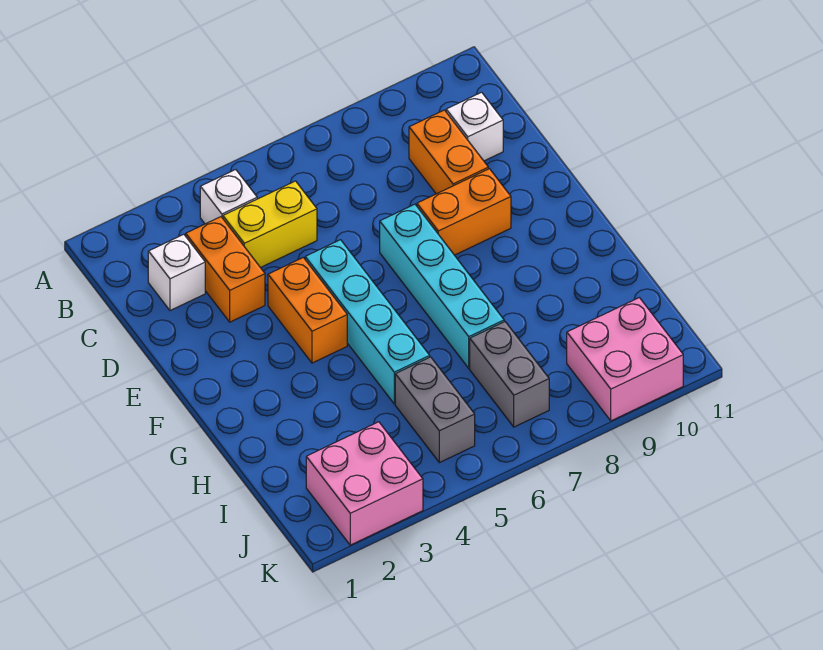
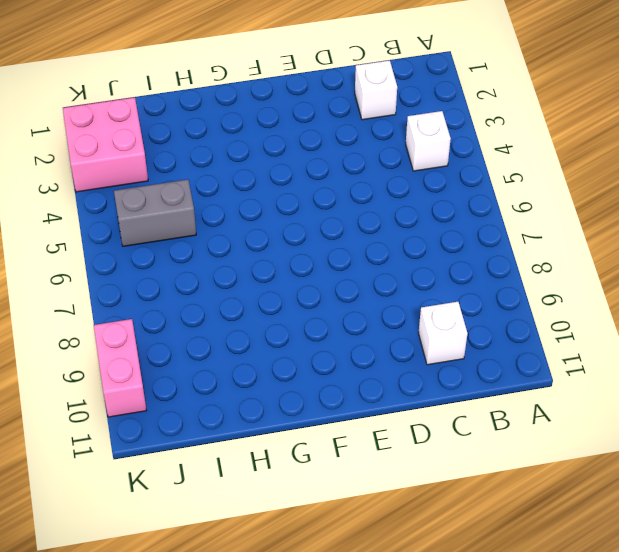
pink 1x2 brick [94,319,147,417] -> pink 2x2 brick [567,298,683,421]
none -> orange 1x2 brick [186,217,265,322]
none -> yellow 1x2 brick [223,181,317,268]
none -> orange 1x2 brick [409,110,488,194]

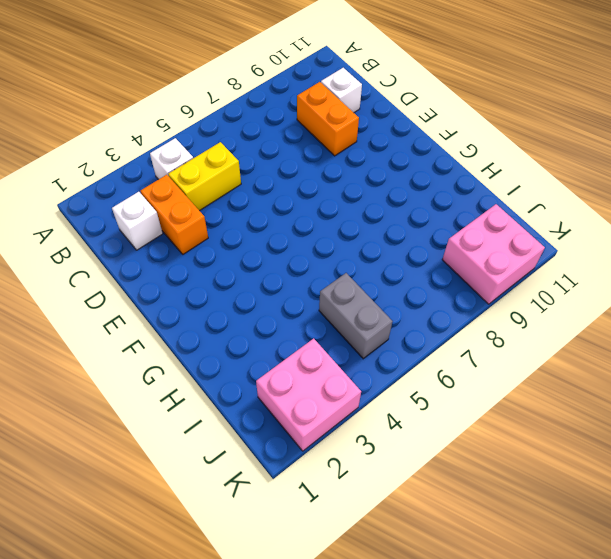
none -> orange 1x2 brick [268,257,347,363]
none -> cyan 1x4 brick [305,240,430,404]
none -> cyan 1x4 brick [380,204,504,368]

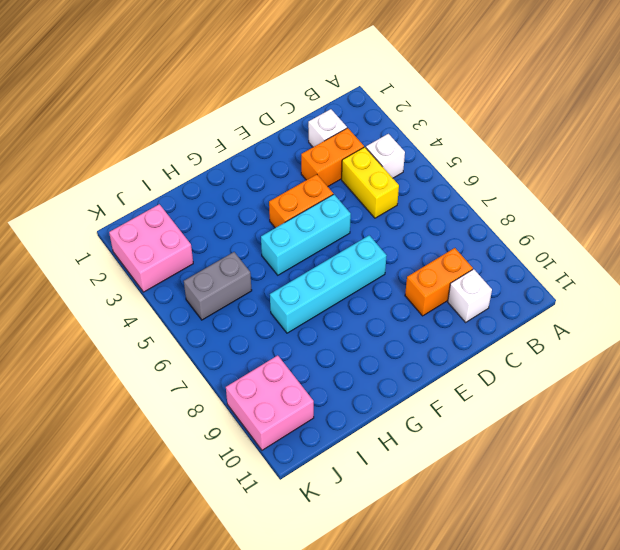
cyan 1x3 brick [261,194,351,275] -> cyan 1x4 brick [305,240,430,404]
none -> orange 1x2 brick [417,169,511,255]
none -> grey 1x2 brick [470,322,549,427]

